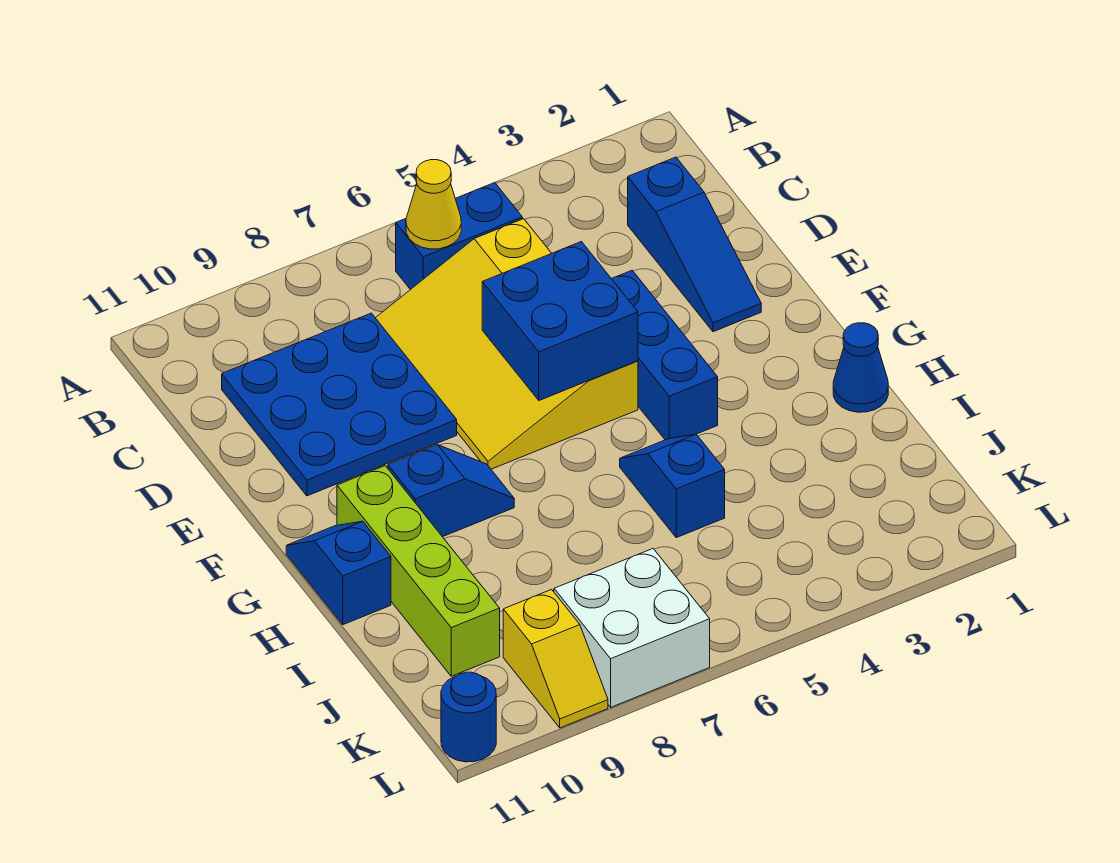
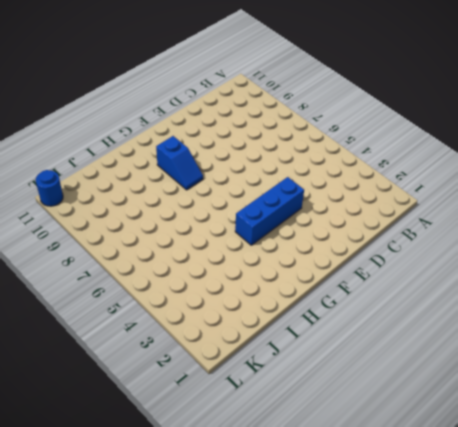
none -> blue 1x2 brick [396,183,522,290]
none -> blue 1x3 slope [628,157,761,332]
none -> yellow 3x4 slope [376,219,638,469]

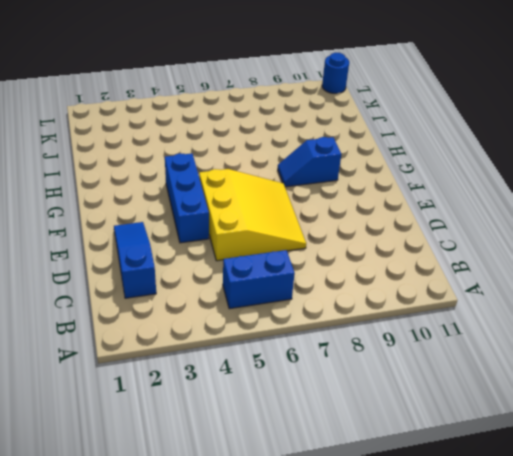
yellow 3x3 slope [199,169,306,261] -> yellow 3x4 slope [376,219,638,469]
none -> blue 3x3 plate [222,313,457,496]
none -> lime 1x4 brick [337,466,500,676]
none -> blue 1x2 slope [286,521,391,625]

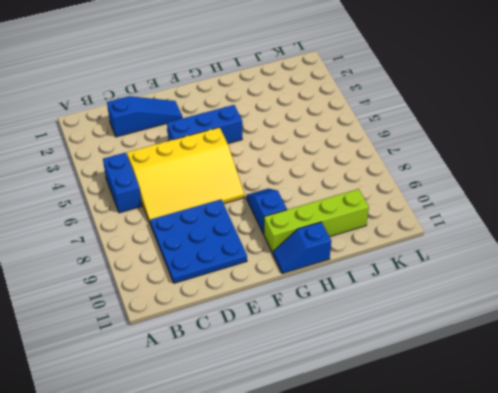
none -> blue 1x1 cone [833,323,888,412]
none -> blue 1x2 slope [620,434,725,538]
none -> white 2x2 brick [554,549,710,707]

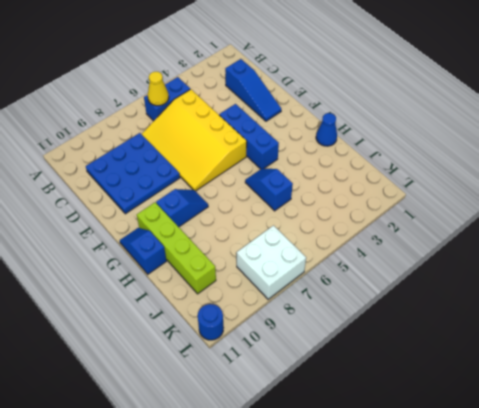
none -> yellow 1x2 slope [503,590,608,728]
none -> blue 2x2 brick [482,242,638,400]

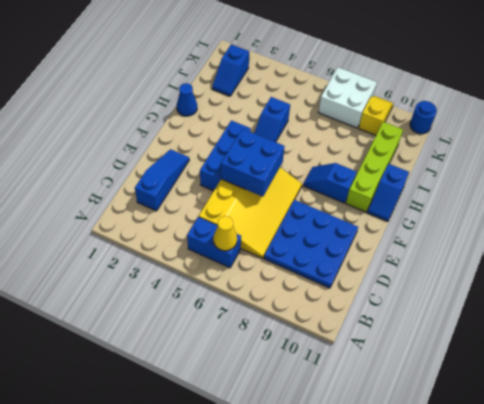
blue 1x2 slope [212,44,249,96] -> none

